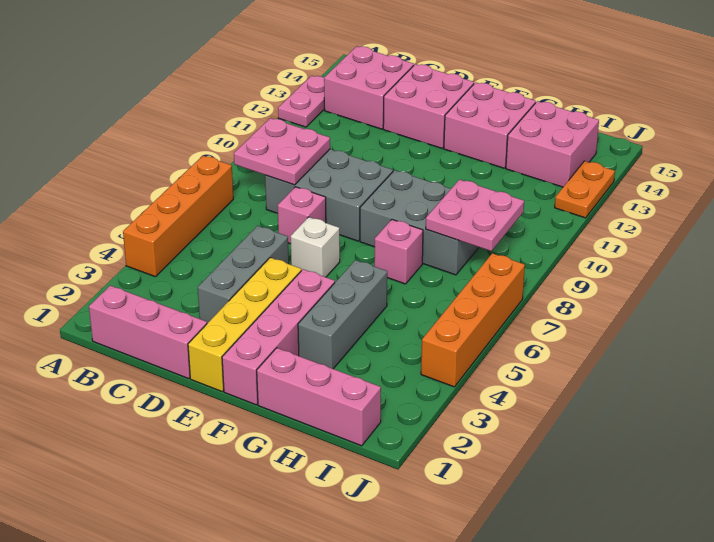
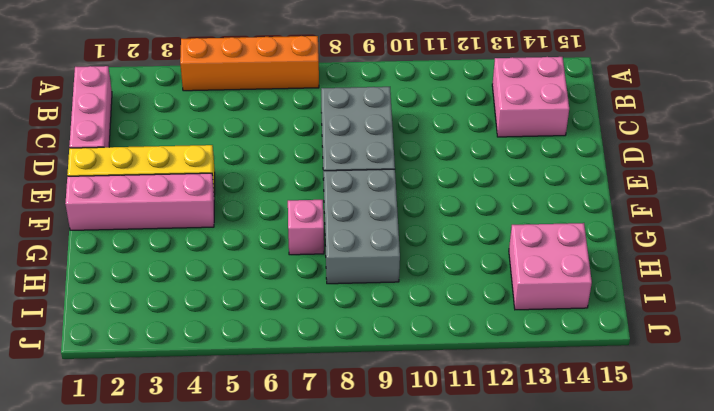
none -> pink 1x2 plate [278,76,324,127]
none -> grey 1x3 brick [198,226,289,323]
none -> pink 1x1 brick [277,187,326,244]

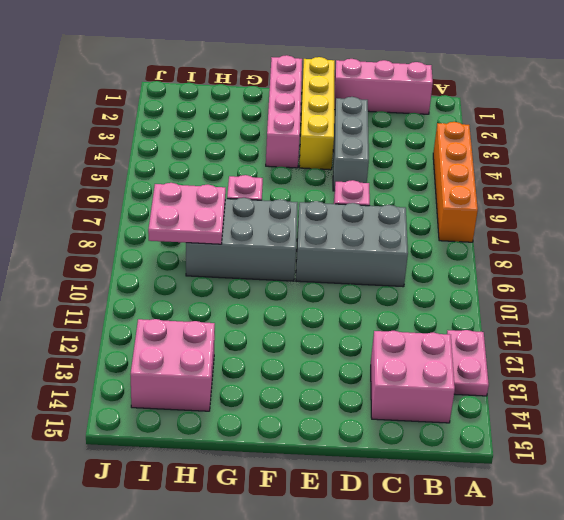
none -> pink 2x2 brick [383,64,474,148]
none -> white 1x1 brick [290,217,340,277]
none -> pink 2x2 brick [444,82,536,168]

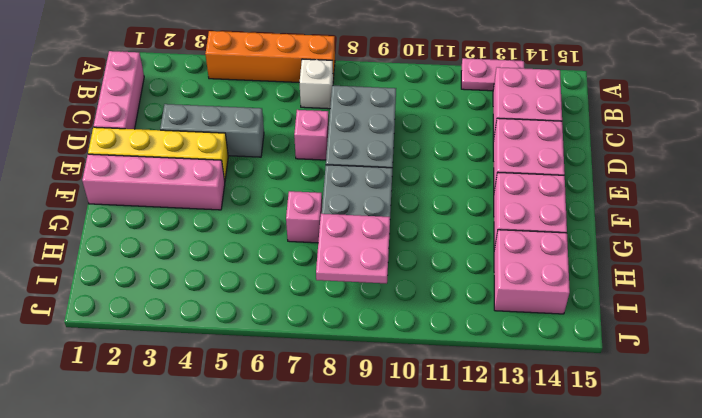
white 1x1 brick [299,59,333,109] -> white 1x1 brick moved to [290,217,340,277]
none -> pink 1x3 brick [257,348,381,446]
none -> grey 1x3 brick [298,260,387,369]
none -> orange 1x4 brick [421,253,525,387]

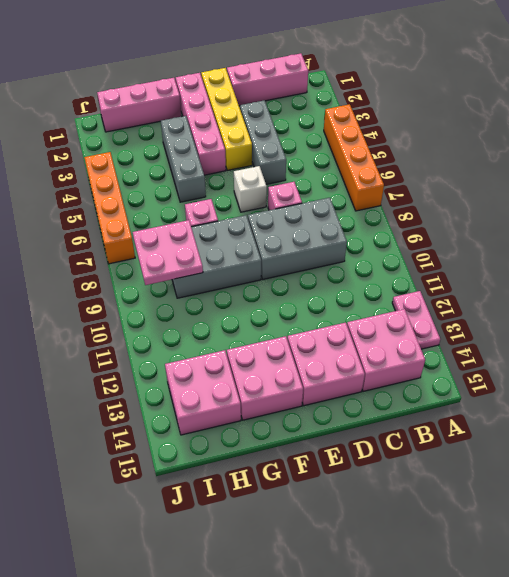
none -> orange 1x2 plate [555,161,615,218]
none -> pink 2x2 plate [234,118,330,185]

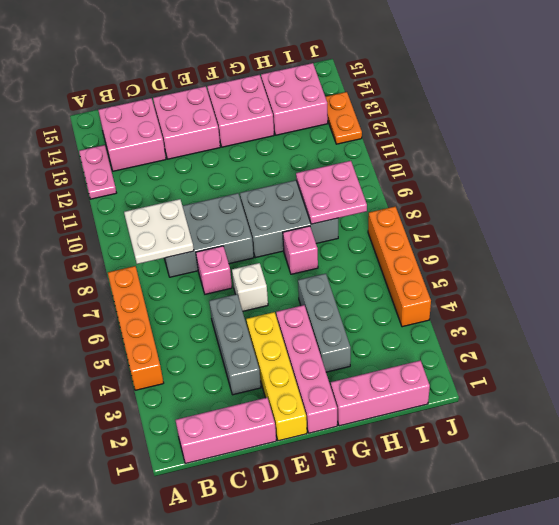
white 2x2 plate [124,199,194,264] -> pink 2x2 plate [234,118,330,185]

